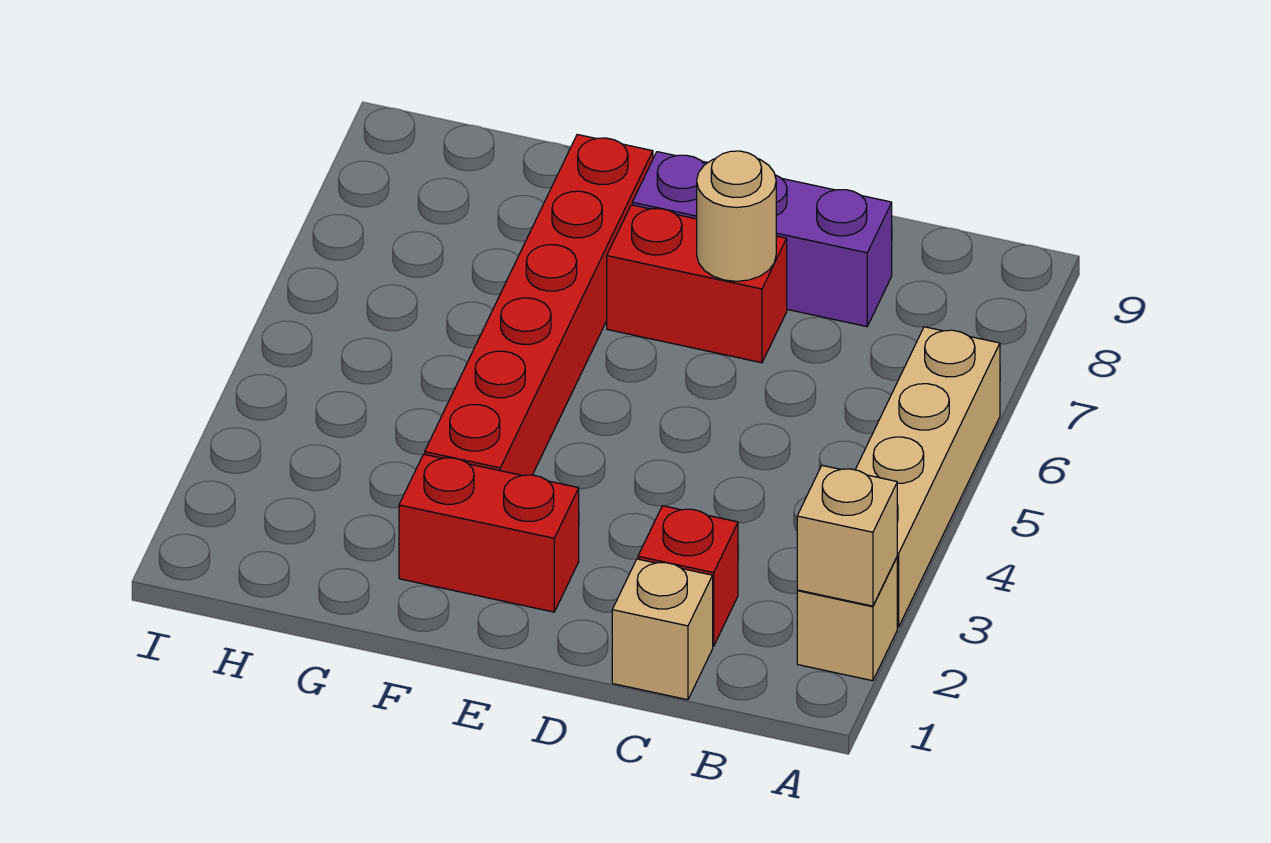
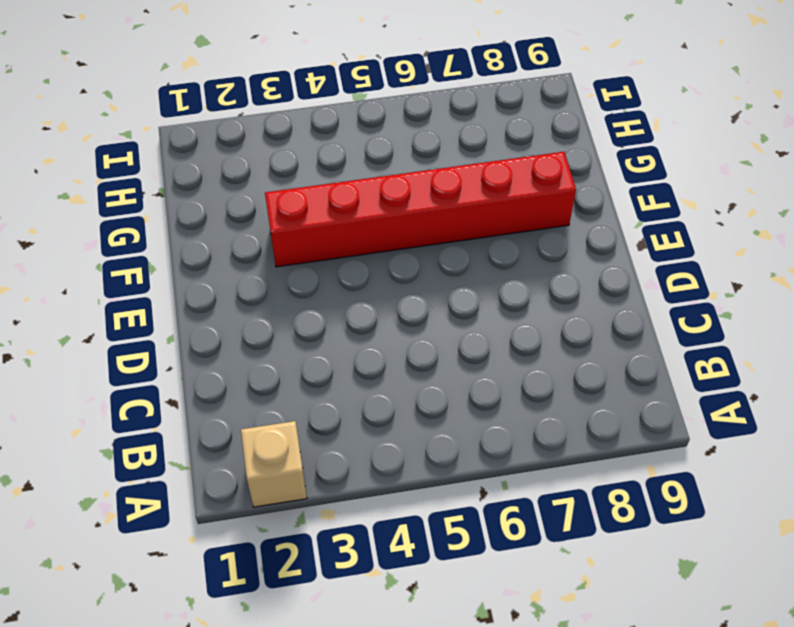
none -> tan 1x4 brick [855,327,1000,627]
none -> tan 1x1 brick [612,559,713,700]

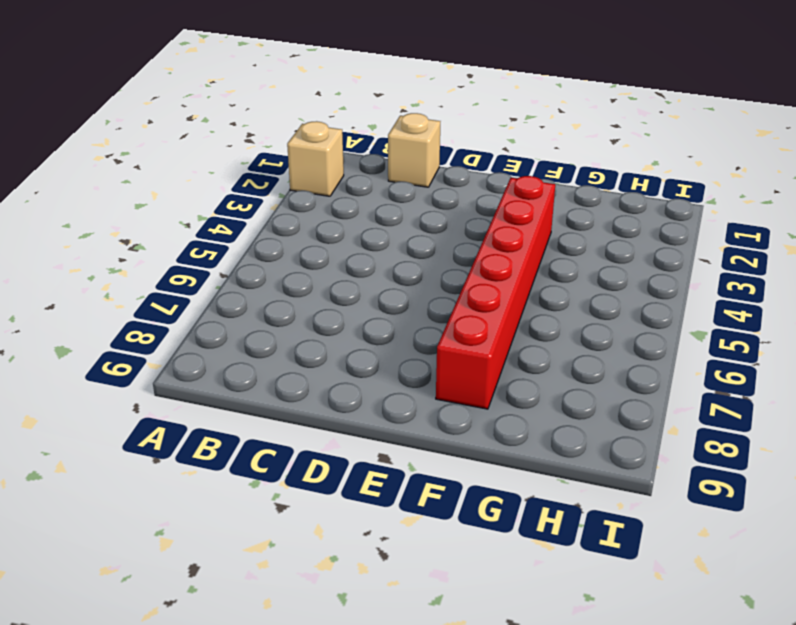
none -> tan 1x4 brick [855,327,1000,627]
none -> red 1x1 brick [638,506,738,646]

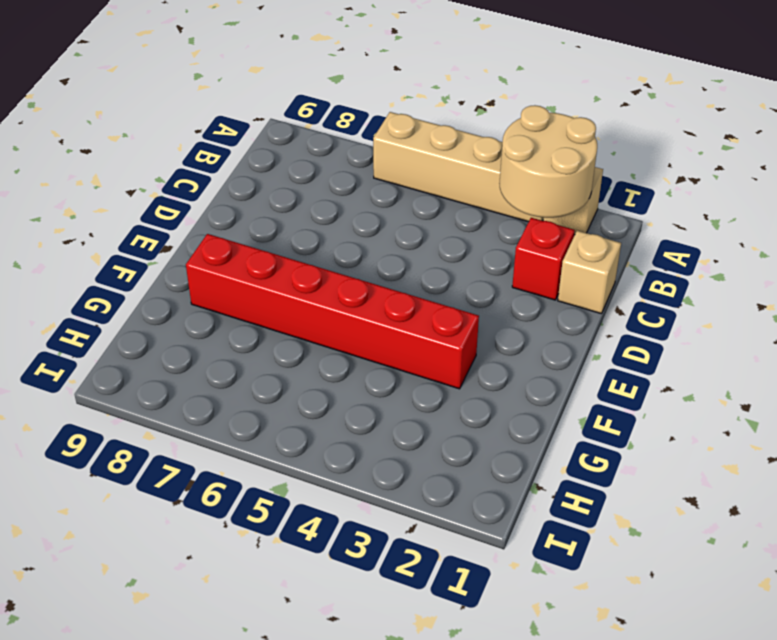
tan 2x2 round brick [499,105,597,218] -> tan 1x1 brick [797,465,897,606]
none -> purple 1x3 brick [632,152,892,327]
none -> red 1x2 brick [607,205,787,363]

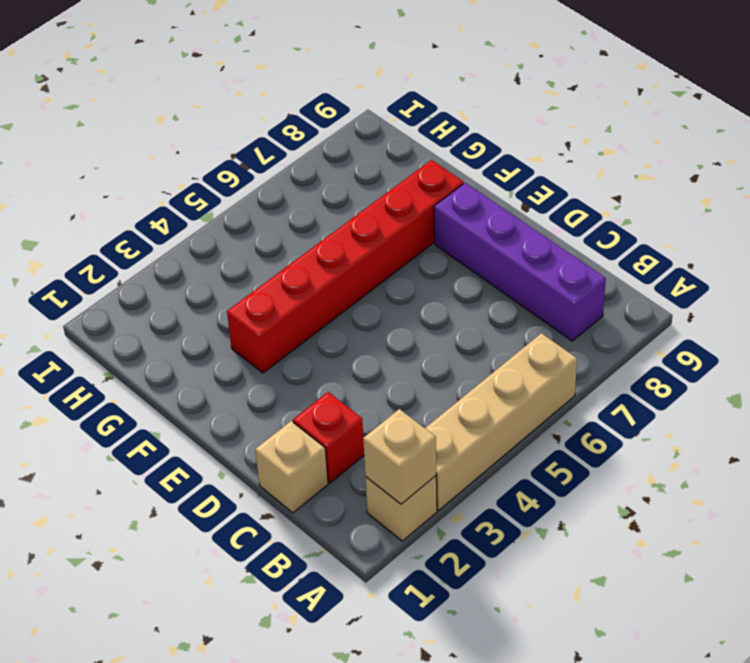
purple 1x4 brick [434,183,606,341] -> purple 1x3 brick [632,152,892,327]
none -> red 1x2 brick [607,205,787,363]
none -> red 1x2 brick [399,454,579,612]

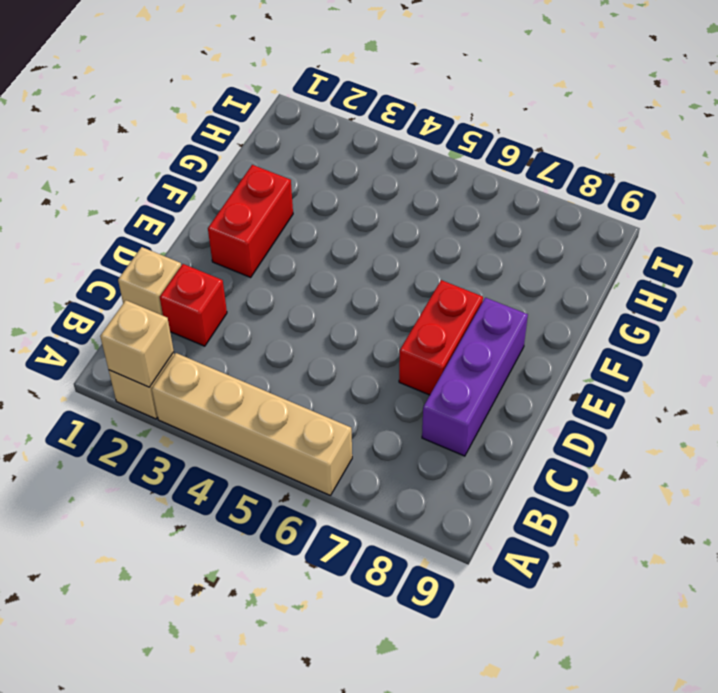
none -> red 1x6 brick [425,134,653,476]
none -> tan 1x1 round brick [697,151,776,281]

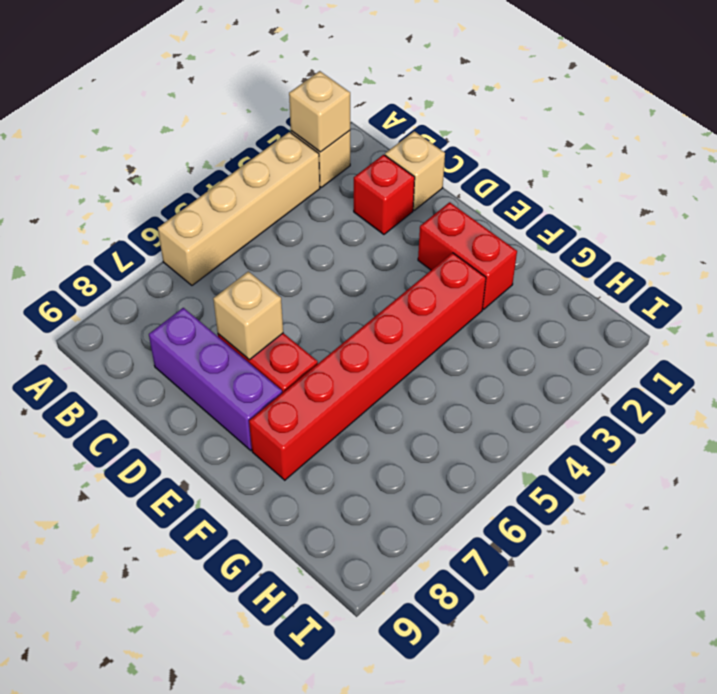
tan 1x1 brick [213,271,283,360] -> tan 1x1 round brick [697,151,776,281]

